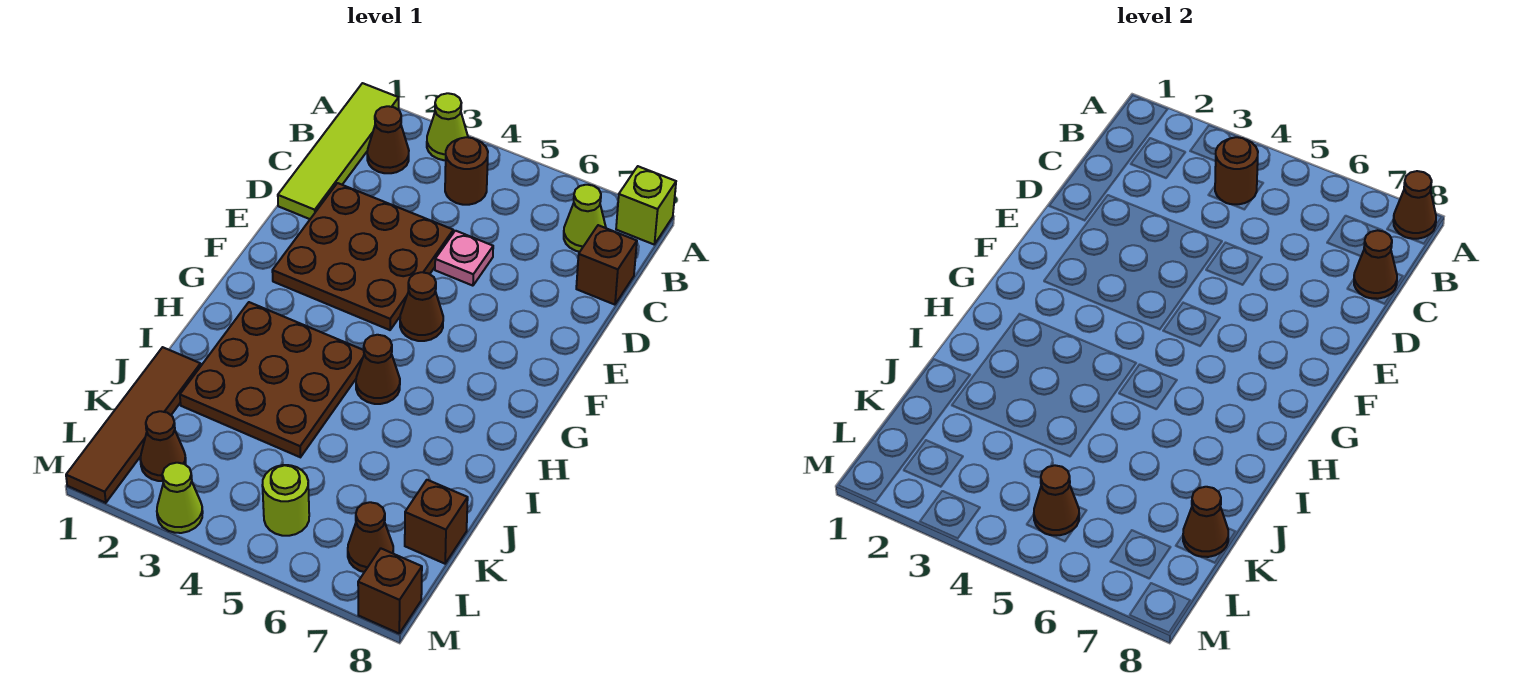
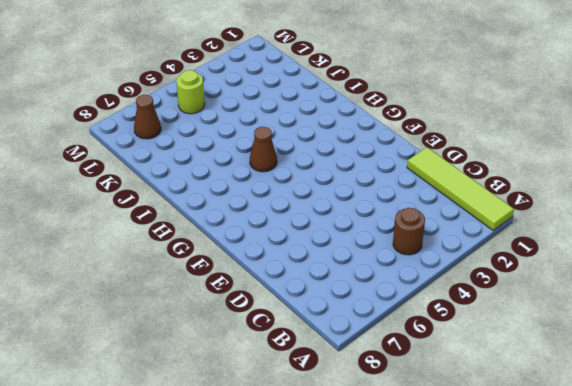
none -> lime 1x1 cone [427,93,468,160]
none -> lime 1x1 brick [616,166,676,244]
none -> brown 1x1 cone [367,106,409,173]

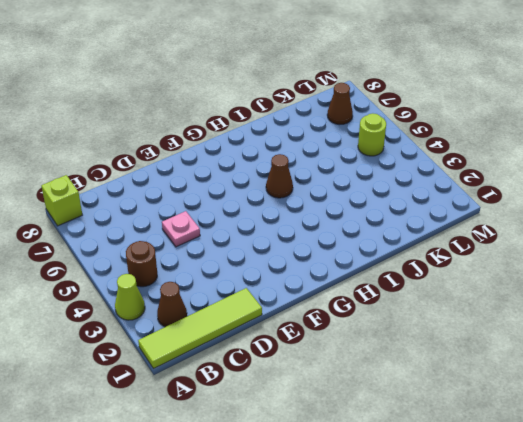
none -> lime 1x1 cone [564,185,606,252]
none -> brown 1x1 brick [576,225,637,305]
none -> brown 3x3 plate [272,183,453,330]

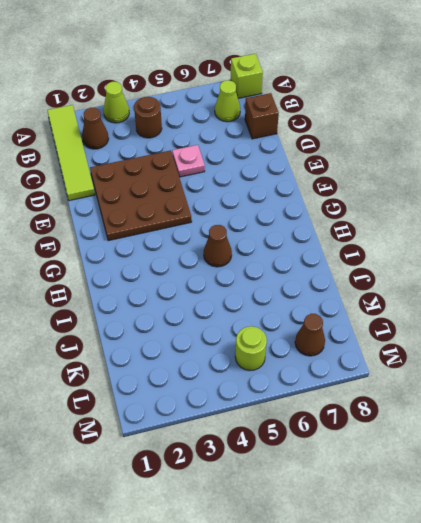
none -> brown 1x1 cone [400,272,443,341]
none -> brown 3x3 plate [180,302,364,457]
none -> brown 1x4 tile [66,347,201,503]

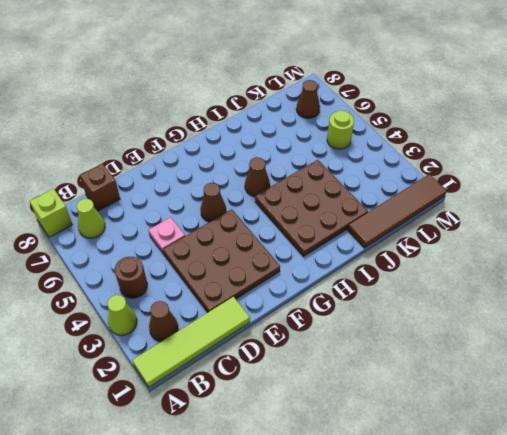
none -> brown 1x1 brick [405,480,468,564]
none -> brown 1x1 cone [140,411,186,481]
none -> lime 1x1 cone [157,463,203,533]

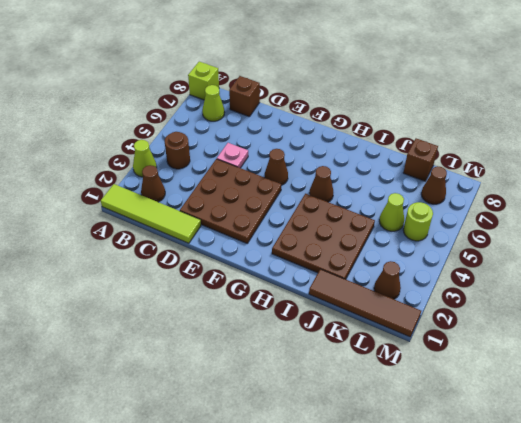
lime 1x1 cone [379,193,404,231] -> lime 1x1 cone moved to [157,463,203,533]
none -> brown 1x1 brick [358,549,422,633]
none -> brown 1x1 cone [1393,171,1436,239]
none -> brown 1x1 round brick [1215,137,1258,204]

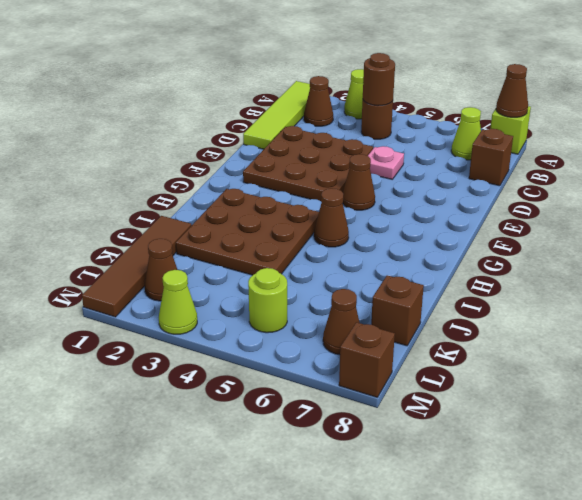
none -> brown 1x1 cone [1354,230,1397,299]
none -> brown 1x1 cone [1183,487,1228,557]
none -> brown 1x1 cone [1034,465,1079,535]

